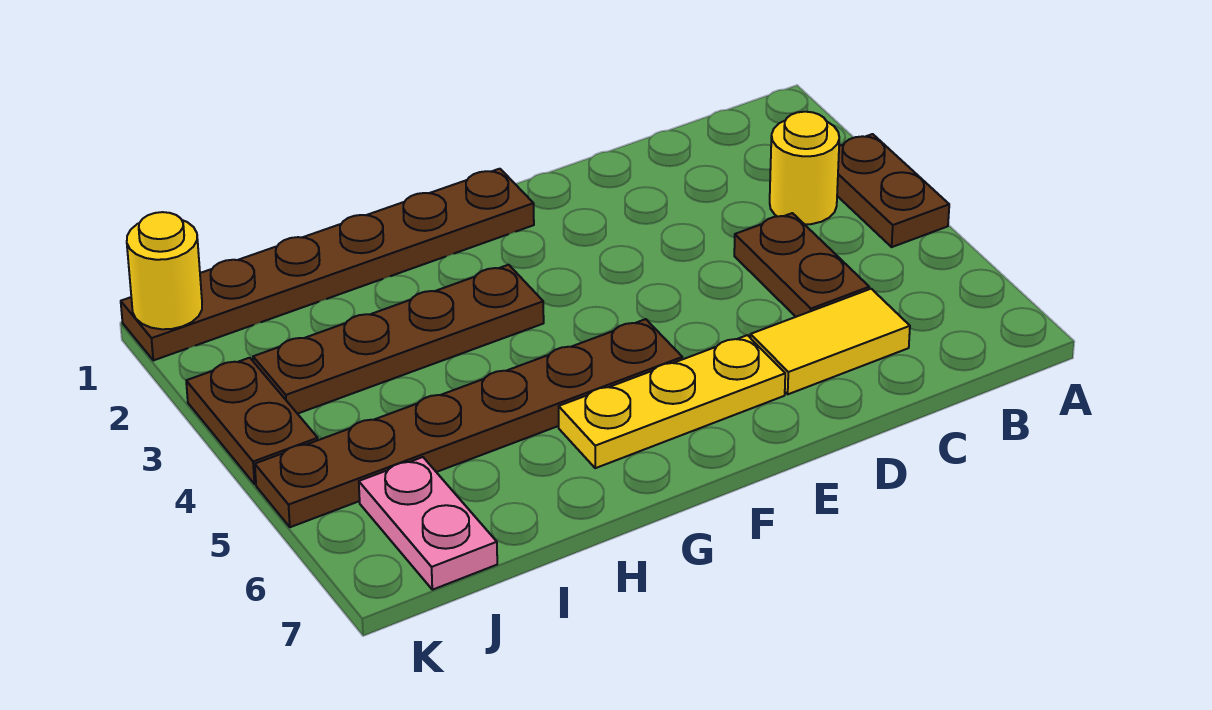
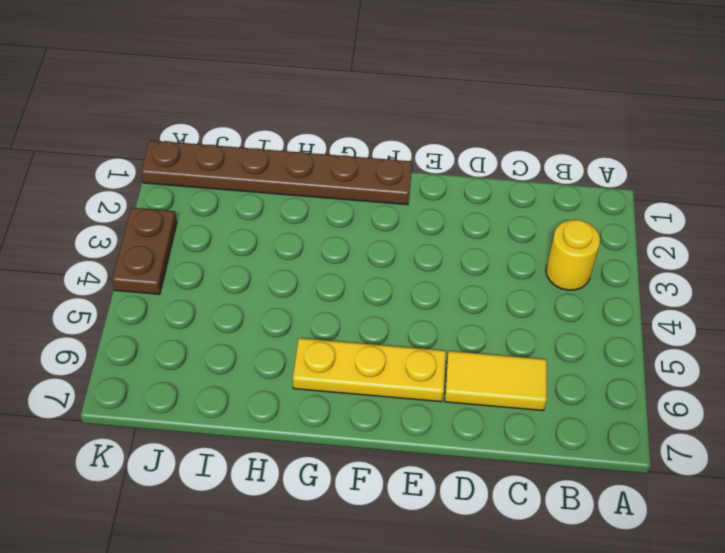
none -> brown 1x2 plate [837,134,949,247]
none -> brown 1x2 plate [734,213,869,317]

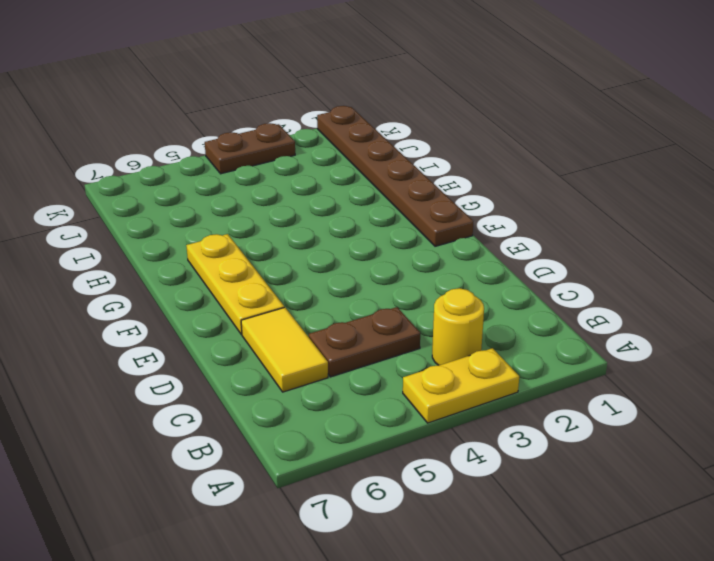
yellow 1x2 plate [403,348,519,423] -> brown 1x2 plate [837,134,949,247]
none -> brown 1x6 plate [255,319,682,527]
none -> brown 1x4 plate [253,265,544,414]

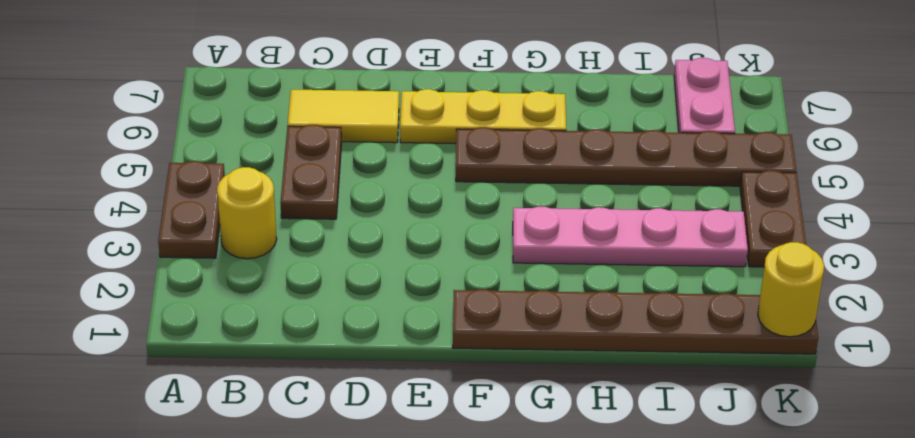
pink 1x4 plate [513,207,748,267] -> brown 1x4 plate [253,265,544,414]

